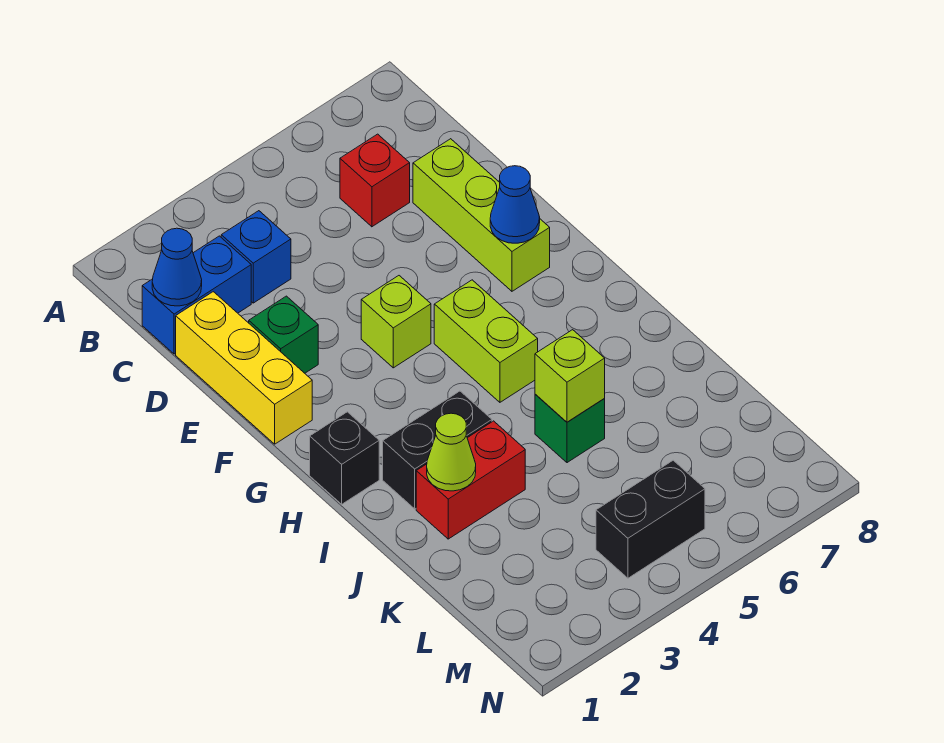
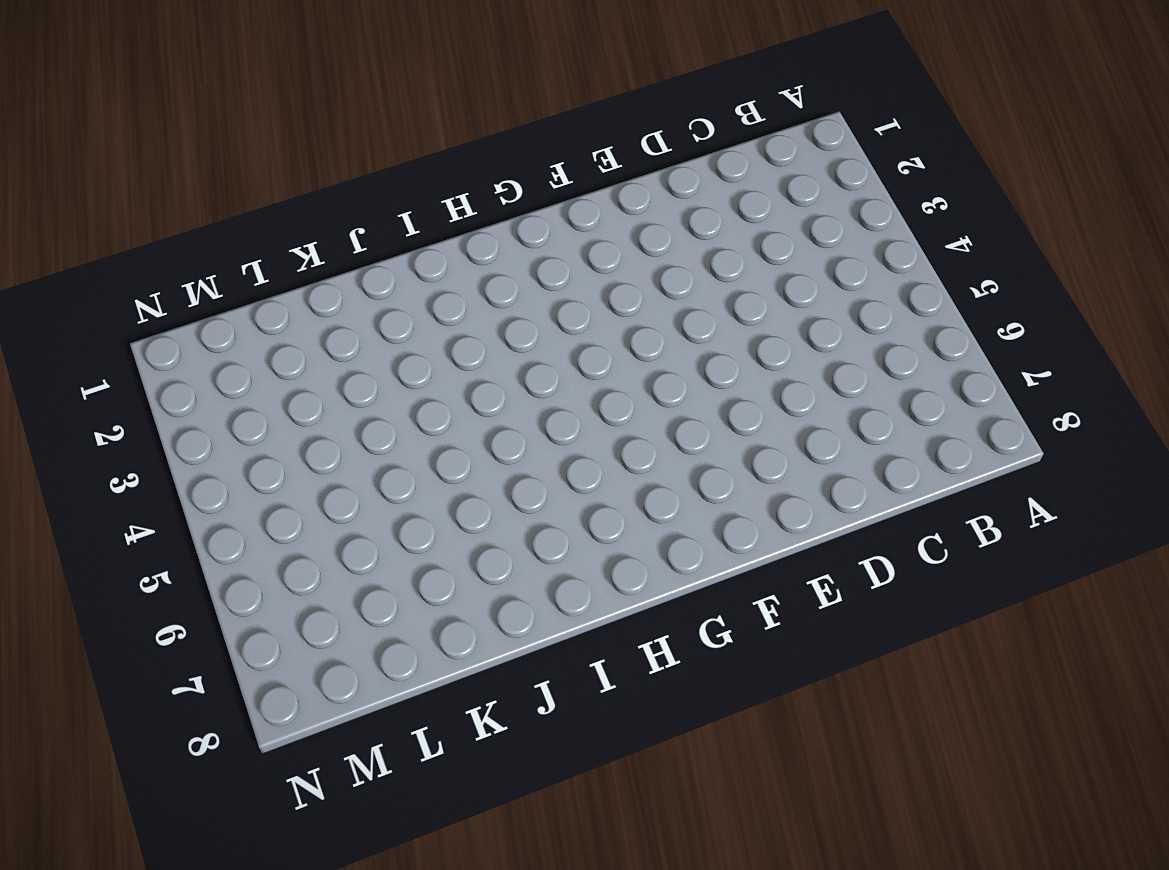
none -> blue 1x2 brick [142,236,251,354]
none -> blue 1x1 brick [221,211,291,303]
none -> red 1x1 brick [340,134,410,227]

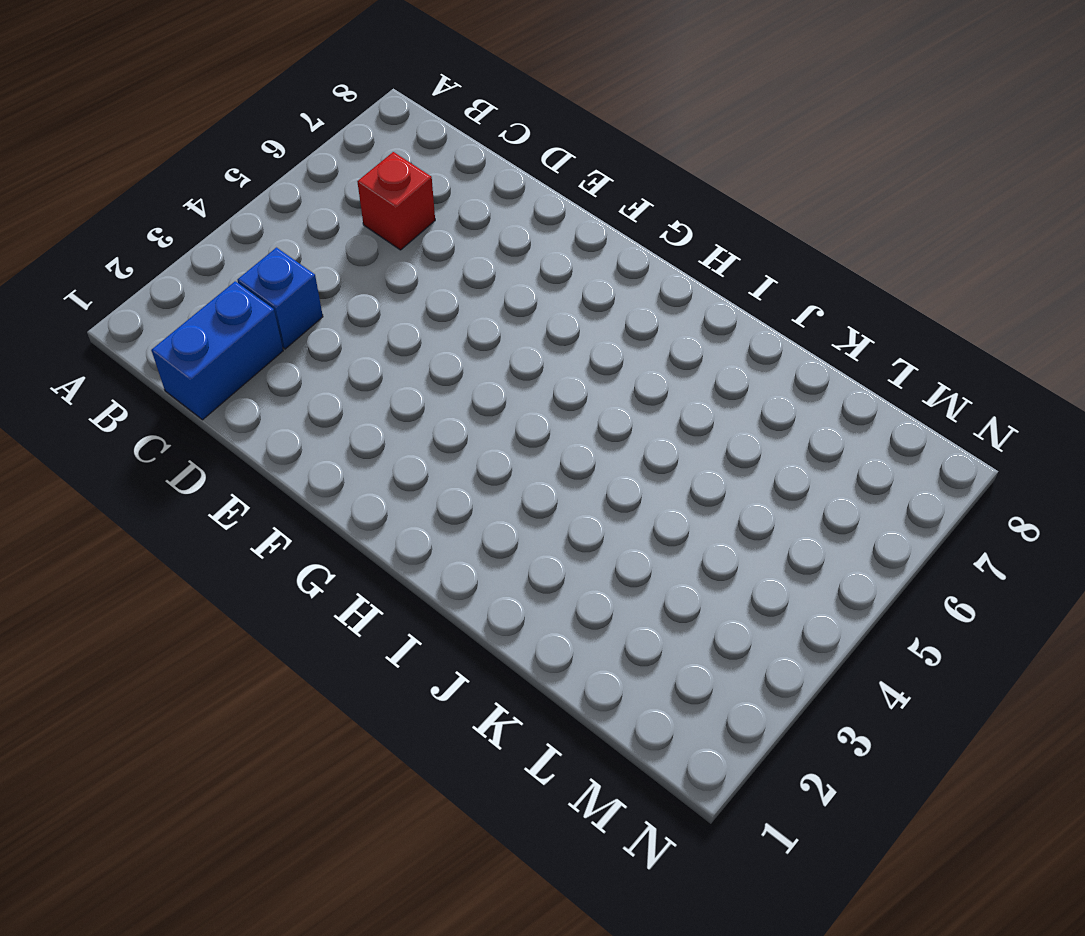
none -> yellow 1x3 brick [176,292,312,444]
none -> lime 1x3 brick [413,139,550,291]
none -> green 1x1 brick [249,296,318,373]

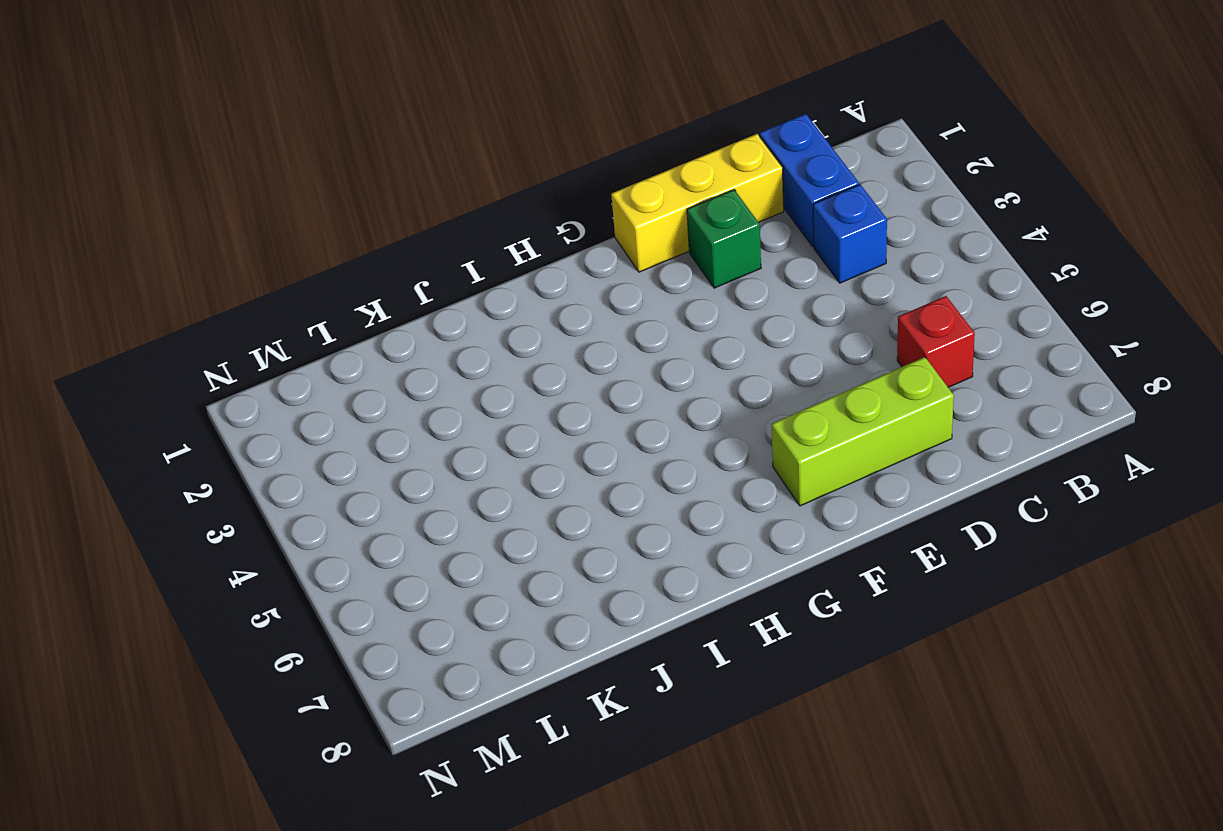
none -> lime 1x1 brick [361,276,431,368]
none -> lime 1x2 brick [434,280,538,402]
none -> black 1x1 brick [310,412,379,504]

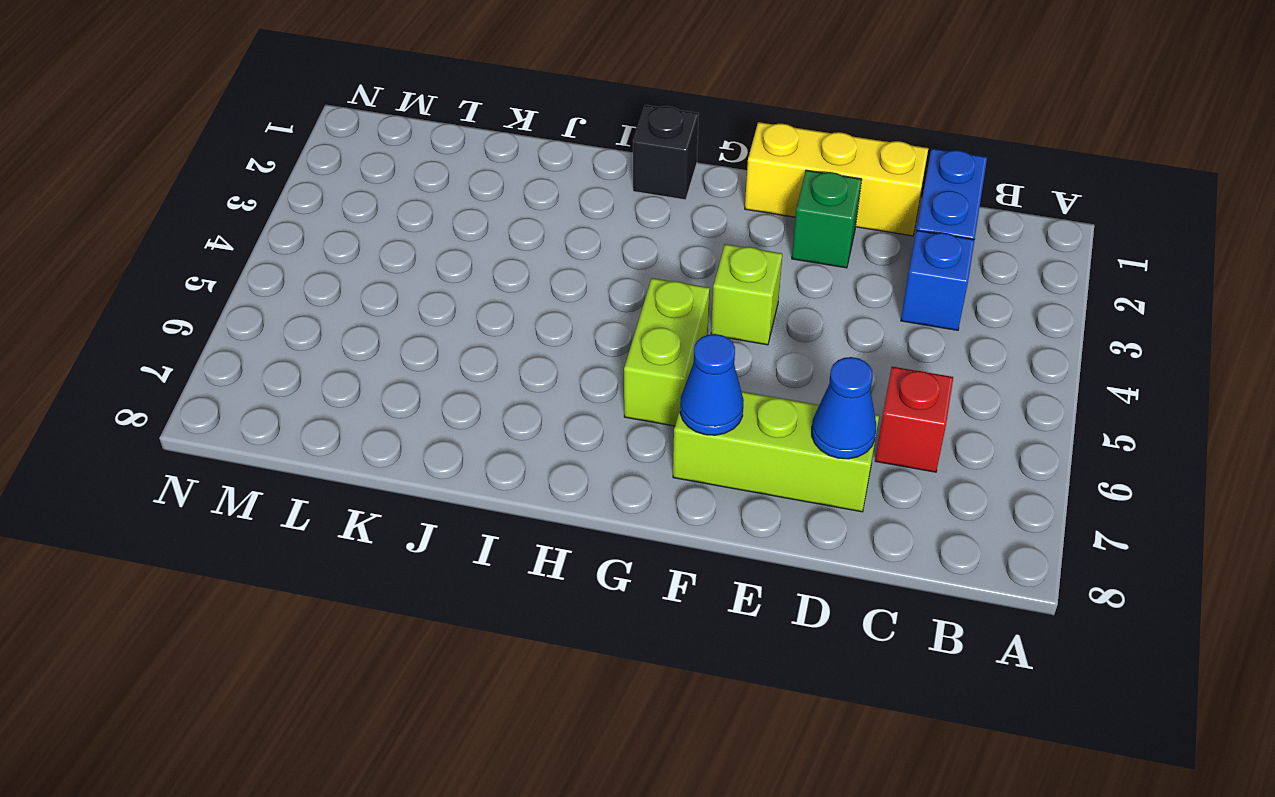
blue 1x1 cone [812,357,876,459] -> blue 1x1 cone moved to [152,228,202,306]
lime 1x2 brick [624,278,710,426] -> lime 1x2 brick turned to [434,280,538,402]
none -> black 1x2 brick [383,391,492,509]
none -> red 1x2 brick [416,421,525,539]
none -> green 1x1 brick [535,394,605,463]

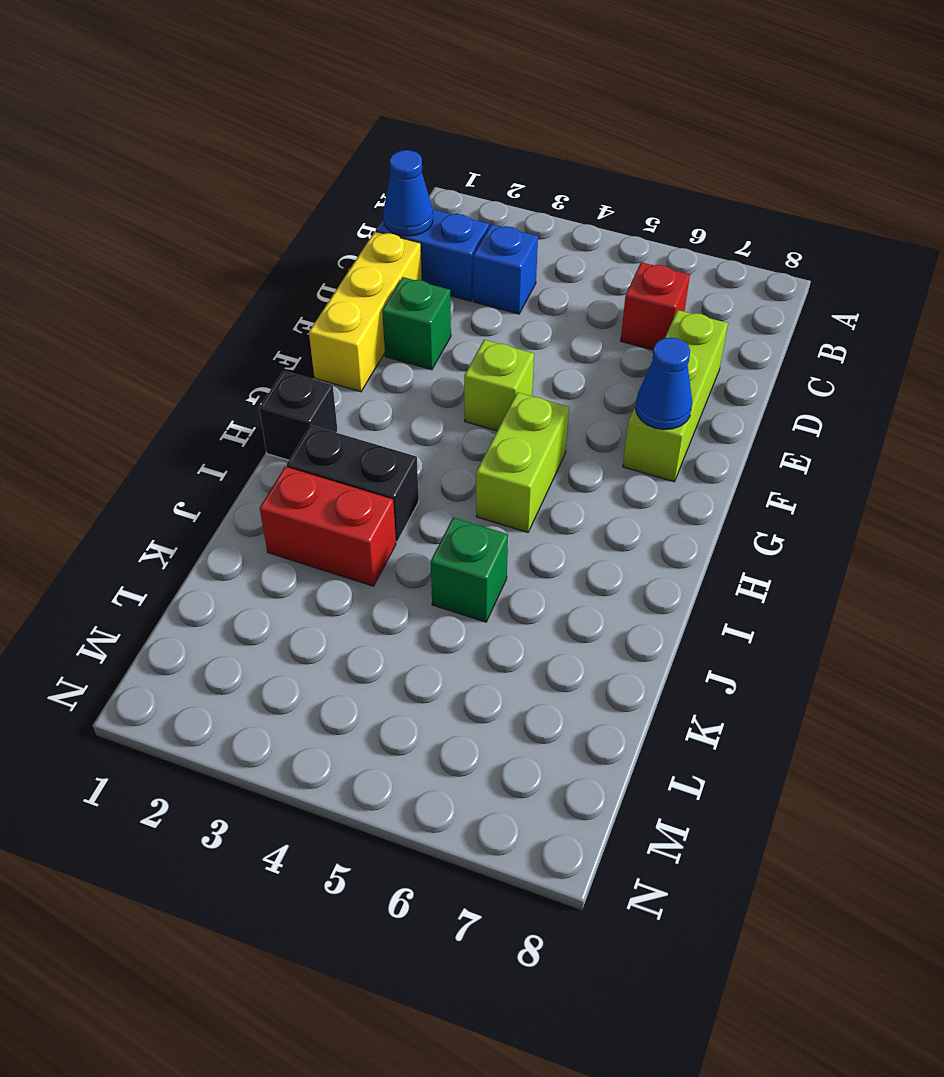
none -> black 1x2 brick [596,460,705,578]
none -> lime 1x1 cone [427,413,476,491]
none -> lime 1x1 brick [535,330,605,422]

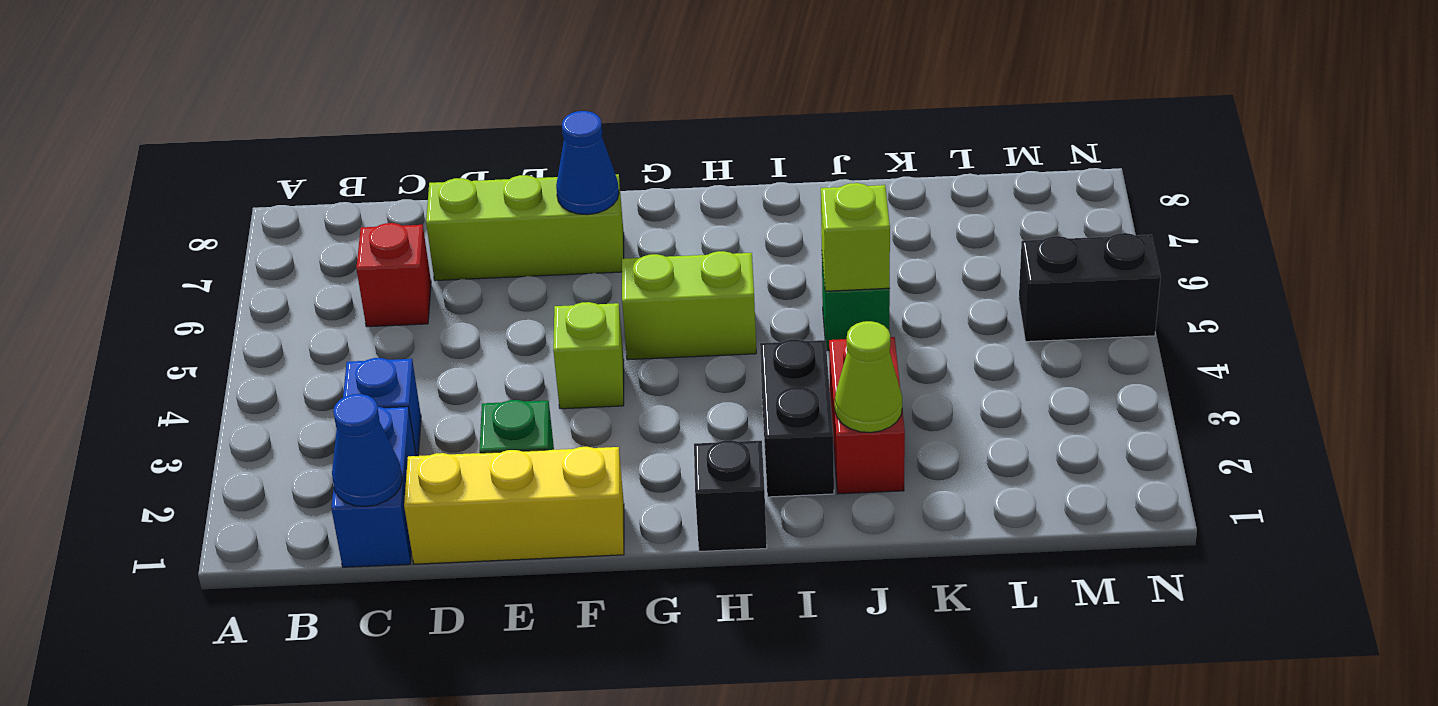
black 1x2 brick [1019,233,1161,342] -> black 1x2 brick turned to [596,460,705,578]

